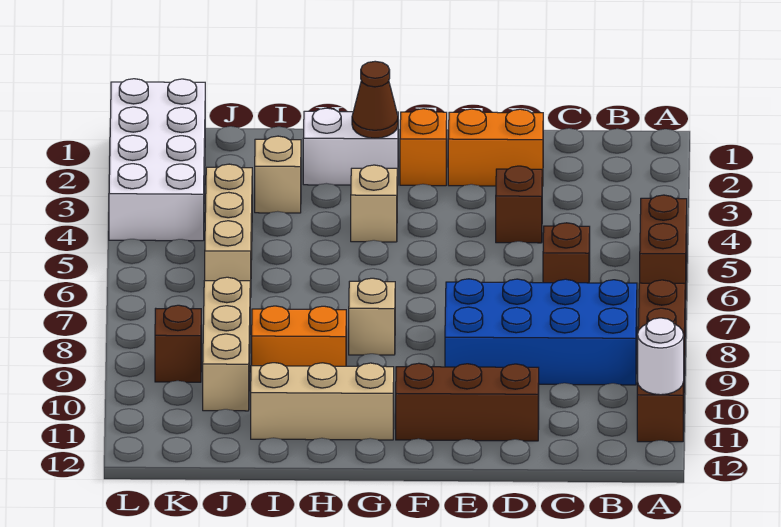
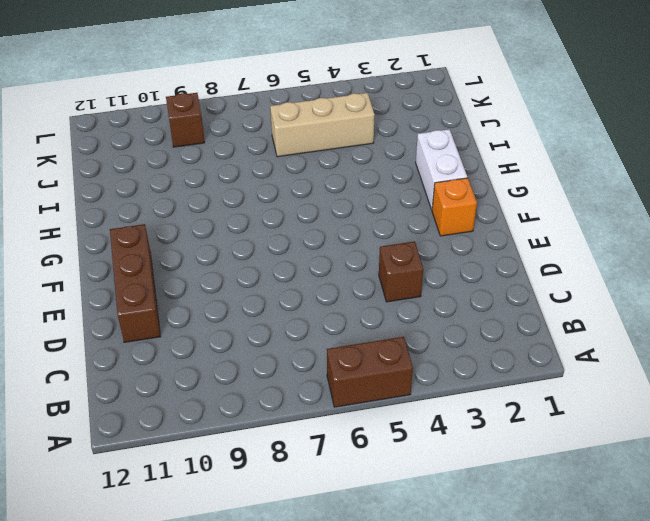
none -> brown 1x4 brick [637,280,685,442]
none -> blue 2x4 brick [445,279,637,385]
none -> brown 1x1 brick [543,223,590,283]

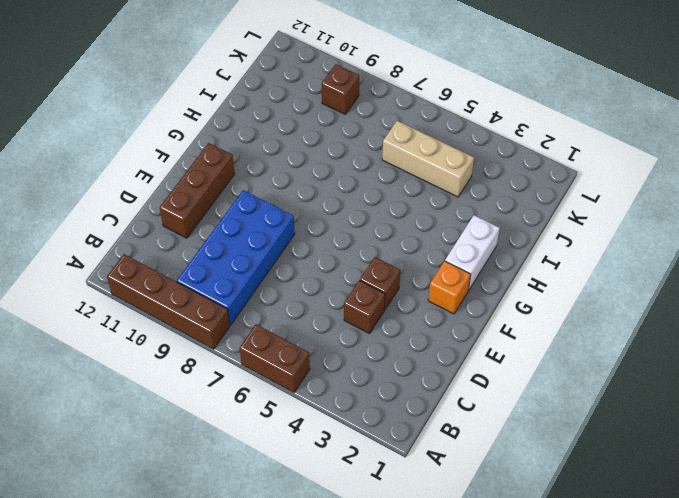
brown 1x1 brick [360,257,401,310] -> brown 1x1 brick moved to [543,223,590,283]
none -> orange 1x2 brick [448,109,543,186]
none -> tan 1x1 brick [351,165,397,242]
none -> tan 1x1 brick [349,278,395,355]

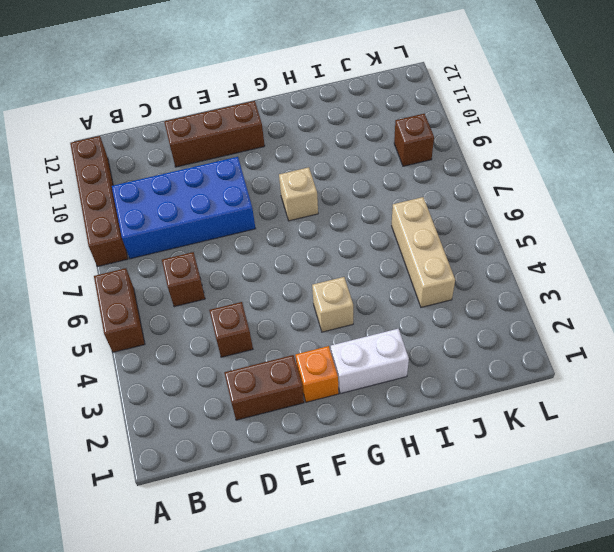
brown 1x2 brick [224,355,304,420] -> orange 1x2 brick [448,109,543,186]
none -> tan 1x3 brick [251,363,394,440]
none -> orange 1x2 brick [252,306,346,366]
none -> tan 1x1 brick [255,136,301,213]

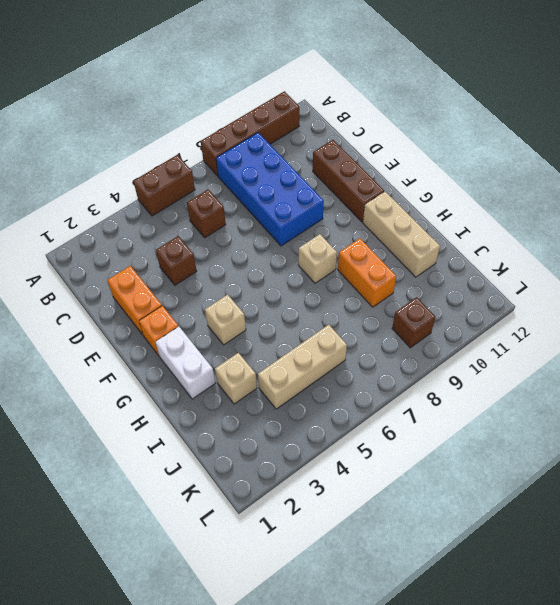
none -> tan 1x3 brick [203,277,250,411]
none -> white 2x4 brick [109,79,205,241]
none -> white 1x1 round brick [638,318,684,395]

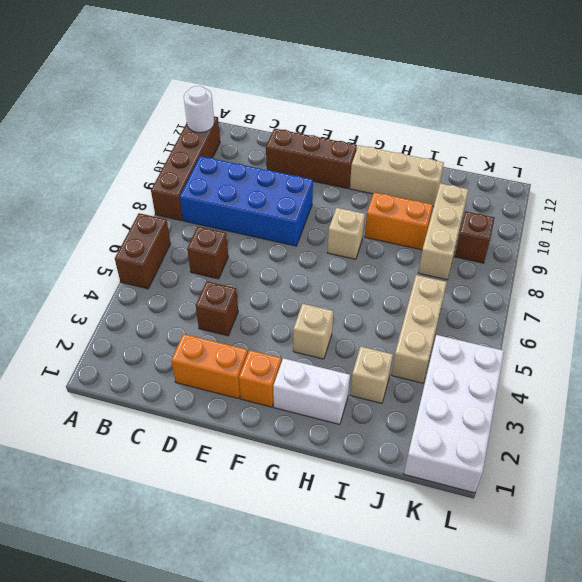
none -> brown 1x1 cone [352,61,398,138]

